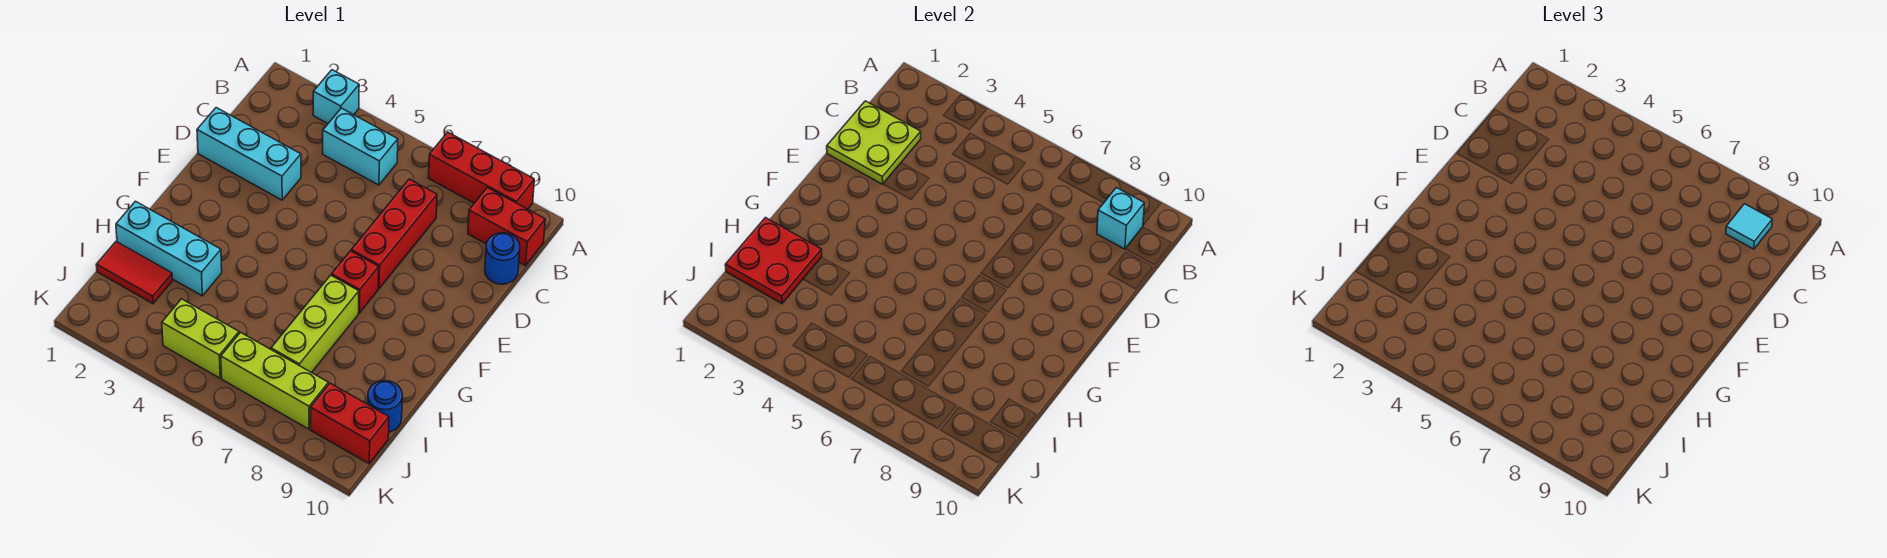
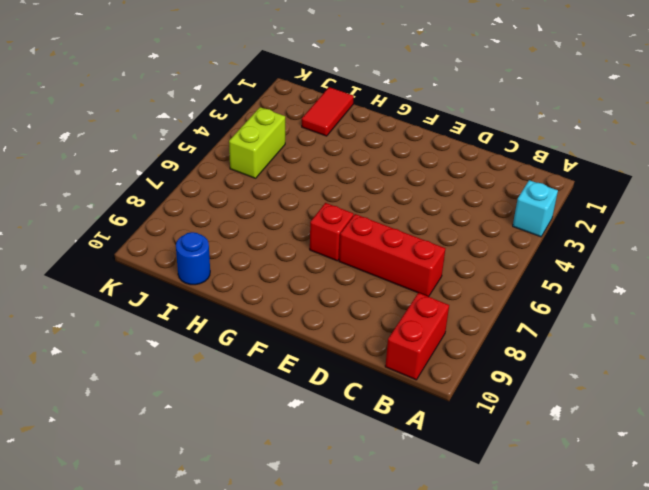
none -> red 1x3 brick [428,132,534,209]
none -> cyan 1x2 brick [323,108,398,185]
none -> blue 1x1 round brick [485,233,520,284]

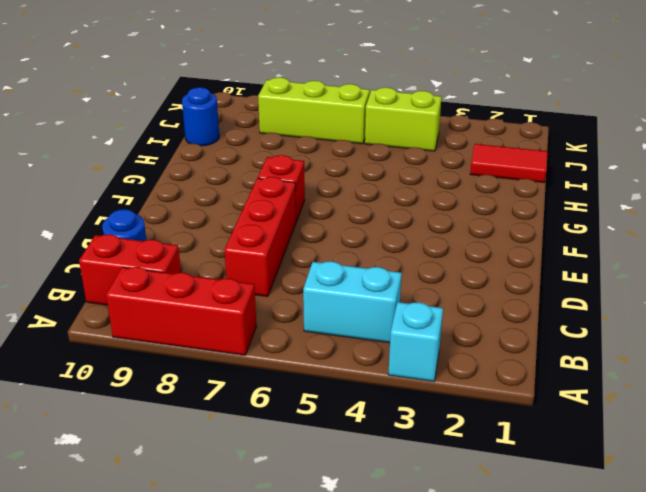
none -> cyan 1x3 brick [197,108,301,200]
none -> lime 1x3 brick [271,275,359,373]
none -> cyan 1x3 brick [116,201,222,296]

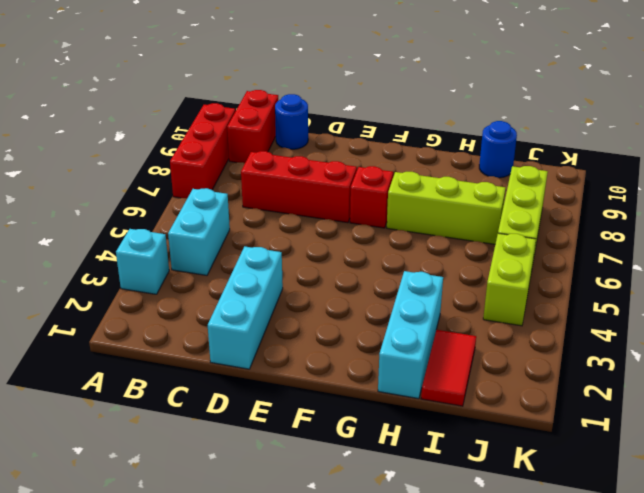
none -> red 1x2 brick [311,383,389,463]
none -> cyan 1x1 brick [1097,188,1144,249]
none -> lime 2x2 plate [827,101,921,184]

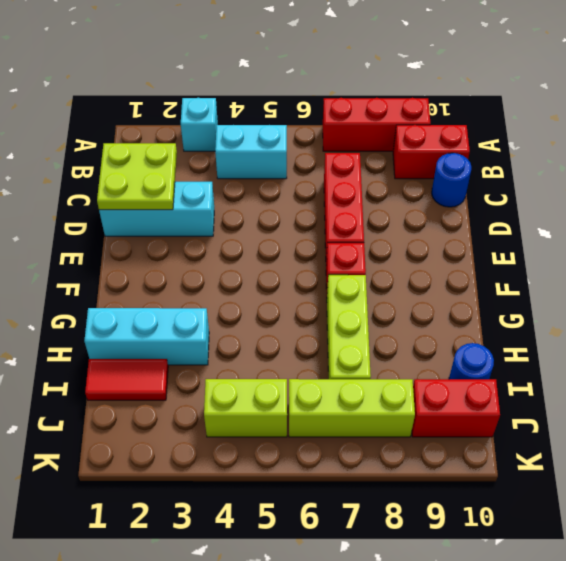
none -> cyan 1x1 brick [1097,188,1144,249]
none -> red 2x2 plate [725,218,822,304]
none -> cyan 1x1 tile [1726,204,1772,249]

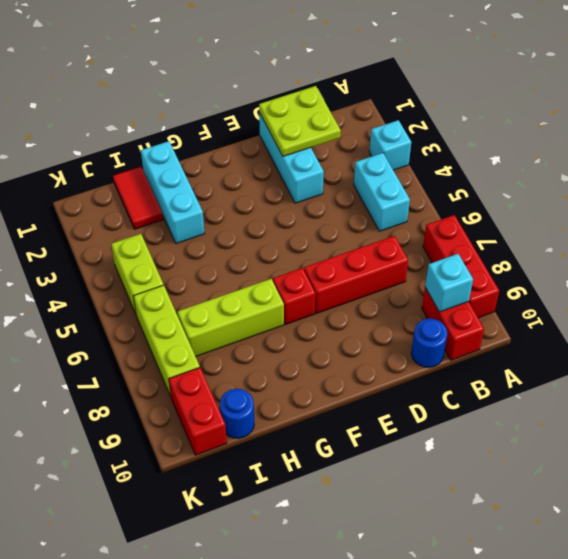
none -> red 2x2 plate [725,218,822,304]
none -> cyan 1x1 tile [1726,204,1772,249]

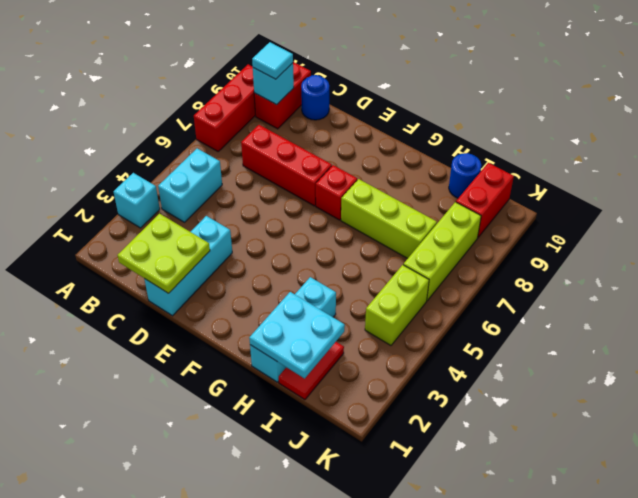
cyan 2x2 plate [249,292,345,378] -> red 2x2 plate [725,218,822,304]

